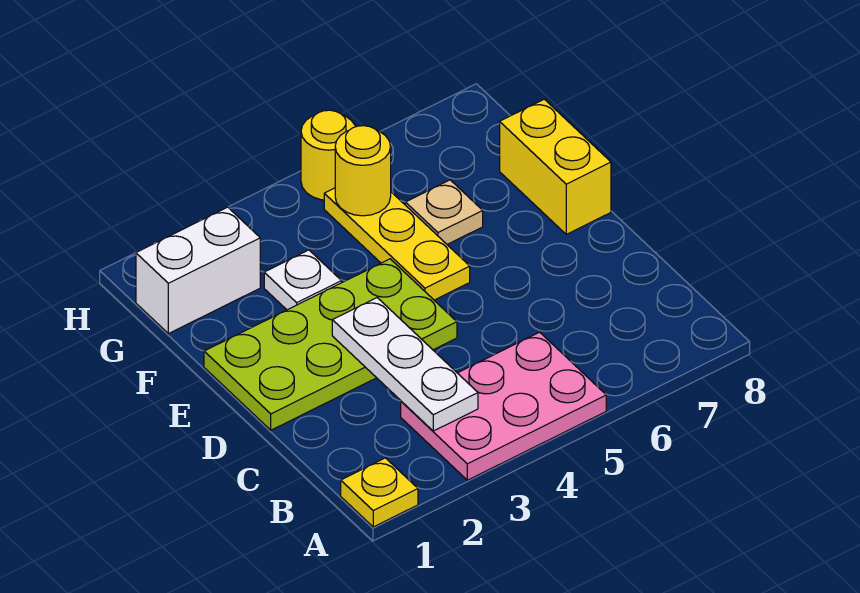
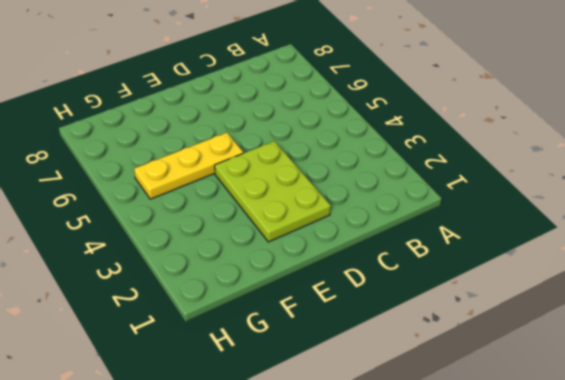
lime 2x3 plate [215,141,331,242] -> lime 2x4 plate [204,259,457,430]
none -> yellow 1x1 plate [341,458,418,527]
none -> pink 2x3 plate [401,332,606,480]

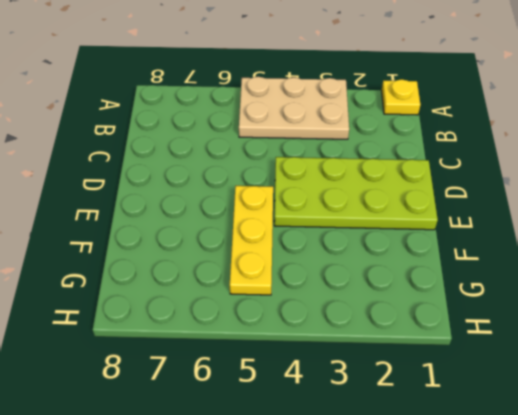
tan 2x3 plate [239,77,349,139] -> pink 2x3 plate [401,332,606,480]
none -> yellow 1x2 brick [500,99,611,234]
none -> white 1x1 plate [264,250,342,310]

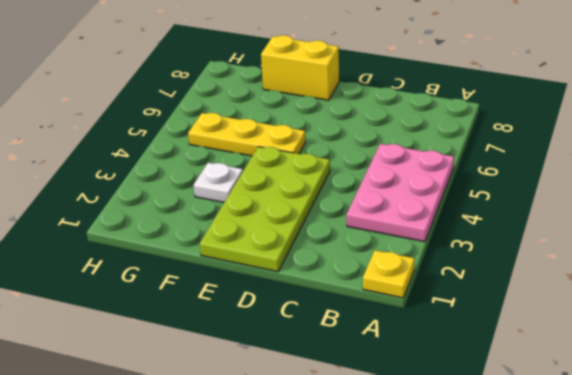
none -> tan 1x1 plate [405,180,483,244]
none -> white 1x2 brick [136,207,260,334]

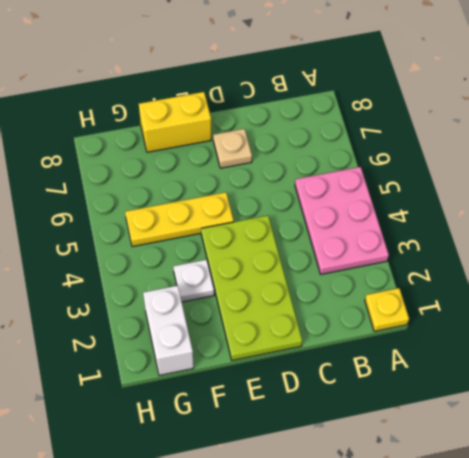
tan 1x1 plate [213,129,252,168] -> tan 1x1 plate moved to [405,180,483,244]
none -> yellow 1x1 round brick [301,110,355,200]
none -> white 1x3 plate [332,298,478,431]

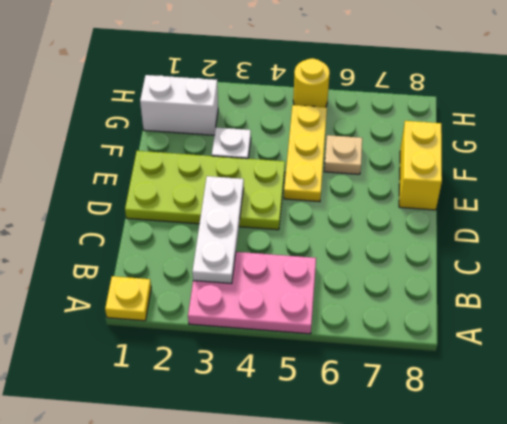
none -> yellow 1x1 round brick [335,126,391,216]

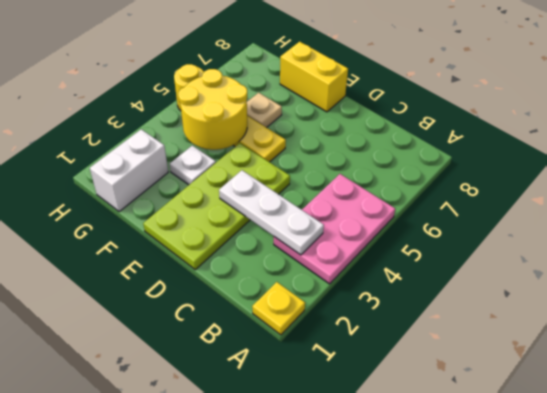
yellow 2x2 round brick [178,69,247,150] -> yellow 1x1 round brick [335,126,391,216]

